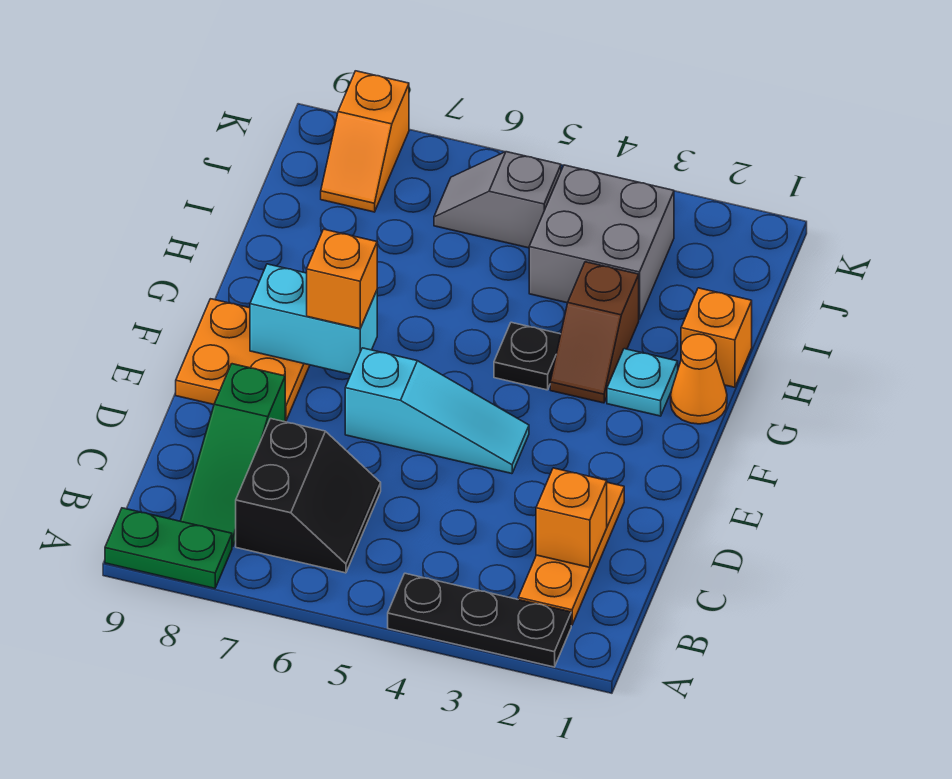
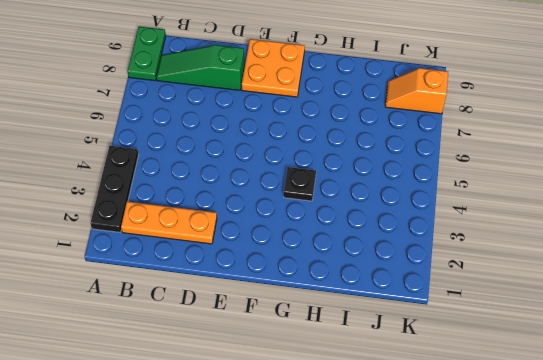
none -> black 2x2 slope [236,419,381,573]
none -> cyan 1x3 slope [345,348,529,474]
none -> orange 1x1 cone [671,334,727,424]

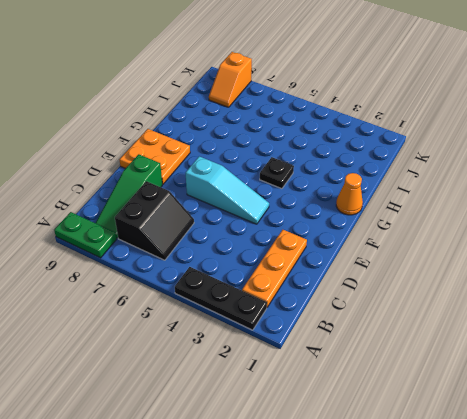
none -> cyan 1x1 plate [607,349,678,416]
none -> brown 1x2 slope [550,262,639,403]
none -> orange 1x1 brick [681,288,752,387]

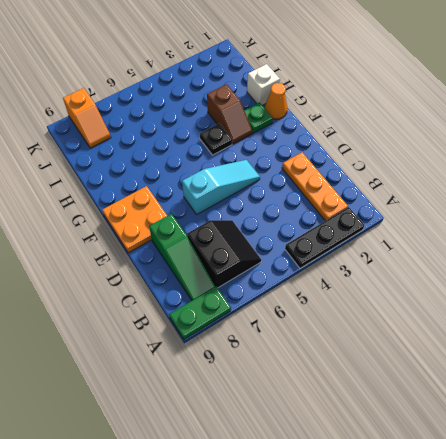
green 1x1 plate [244,102,273,133] -> cyan 1x1 plate [607,349,678,416]
white 1x1 brick [247,64,280,105] -> orange 1x1 brick [681,288,752,387]
none -> grey 2x2 brick [529,165,674,319]
none -> grey 1x2 slope [434,152,561,248]
none -> orange 1x1 brick [536,468,607,567]

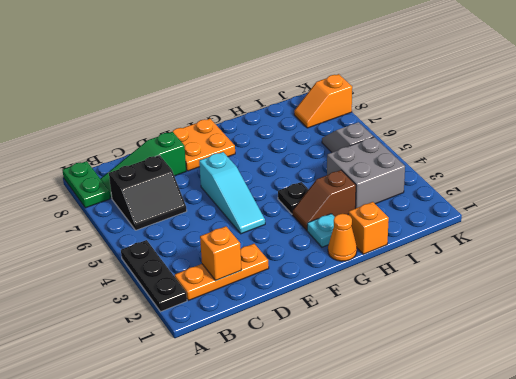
none -> cyan 1x2 brick [250,264,377,374]
none -> orange 1x1 brick [307,229,377,329]

